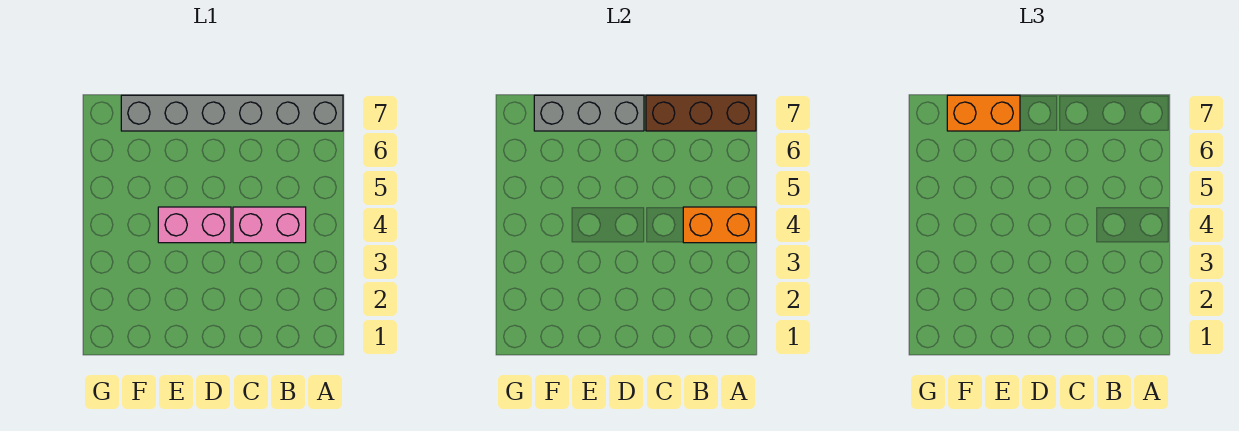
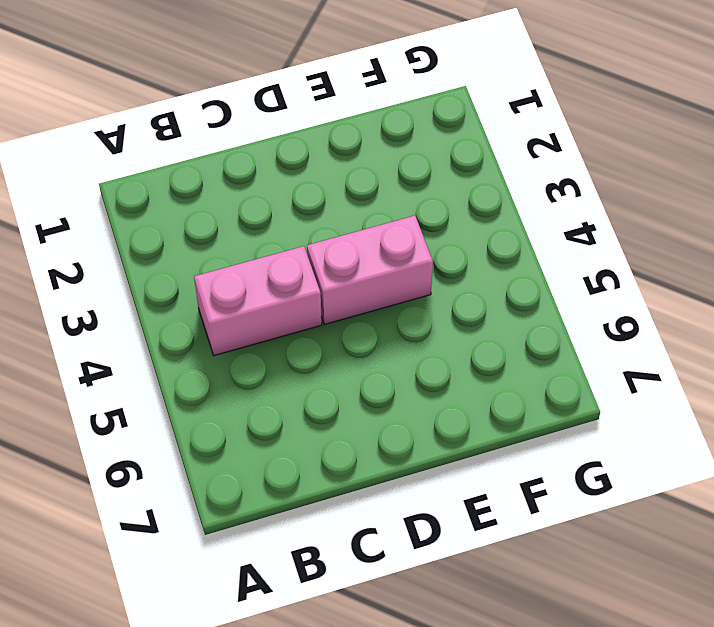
none -> grey 1x6 brick [121,95,343,131]
none -> orange 1x2 brick [683,207,756,243]

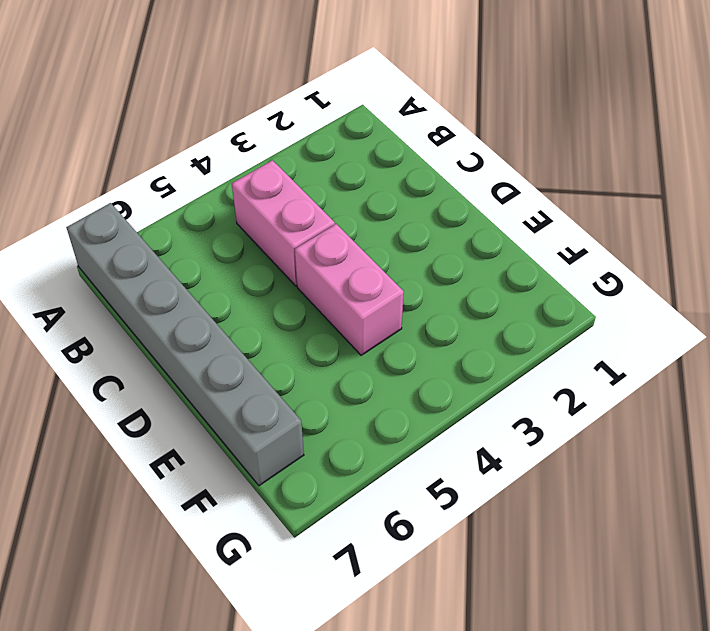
none -> orange 1x2 brick [683,207,756,243]
none -> brown 1x3 brick [646,95,756,131]

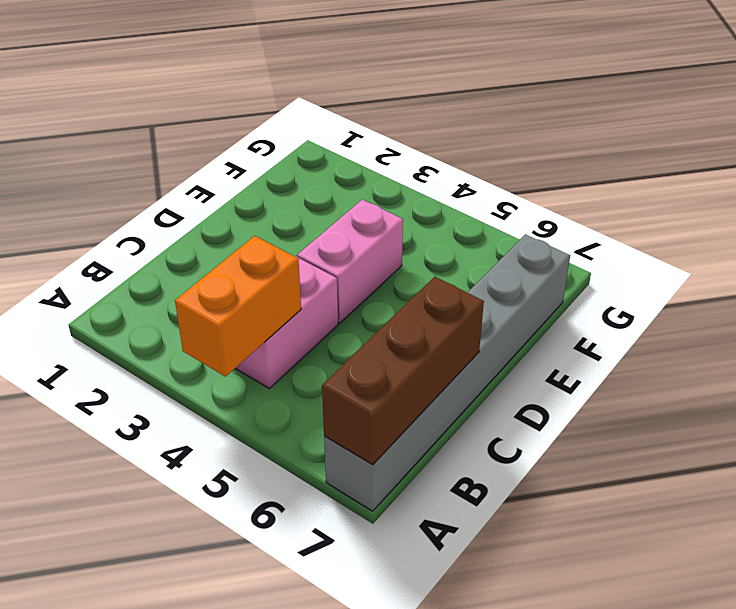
none -> grey 1x3 brick [534,95,644,131]
none -> orange 1x2 brick [947,95,1020,131]

